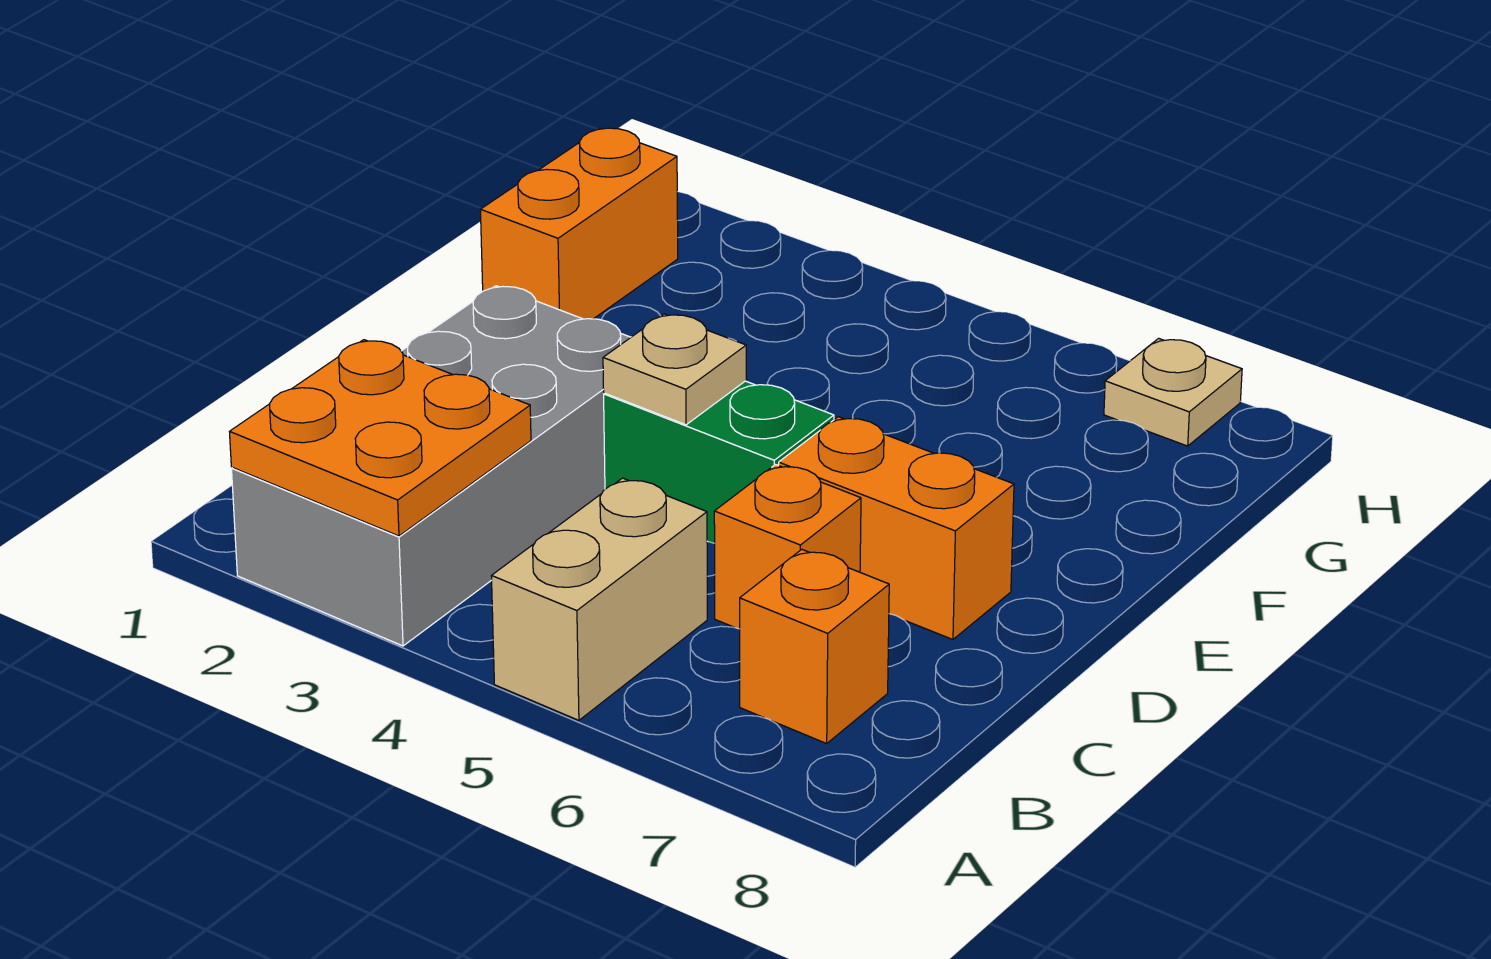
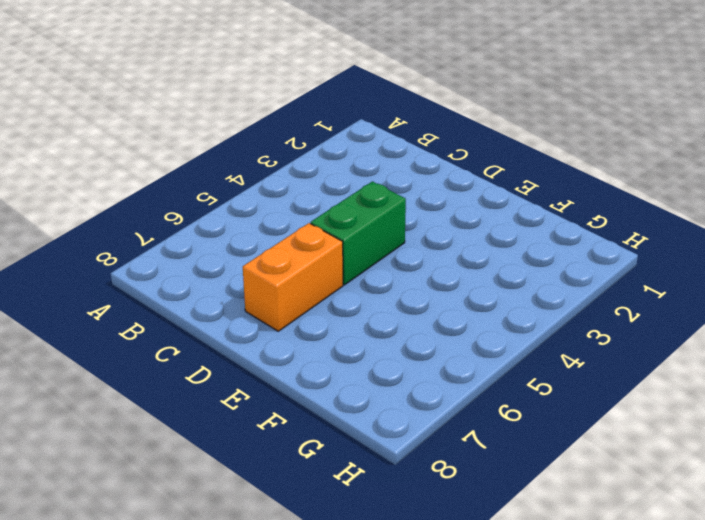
none -> grey 2x4 brick [232,286,631,646]
none -> tan 1x2 brick [491,478,707,720]

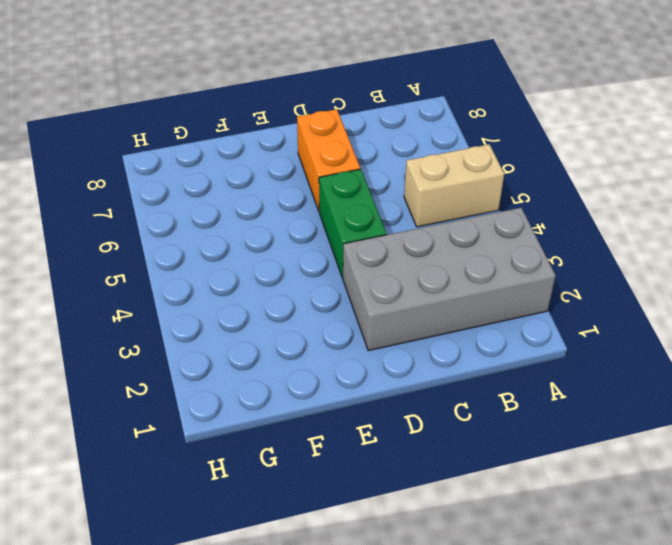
none -> orange 1x1 brick [740,549,889,744]
none -> orange 1x1 brick [714,465,861,629]

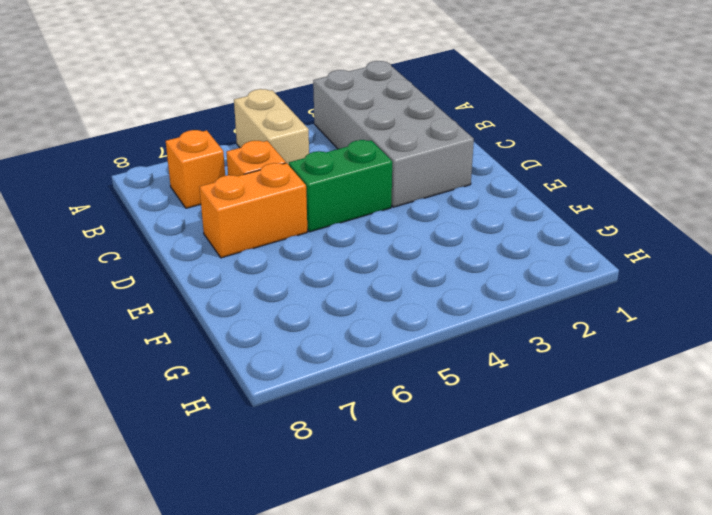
none -> orange 1x2 brick [480,128,678,319]
none -> tan 1x1 plate [1104,338,1242,446]

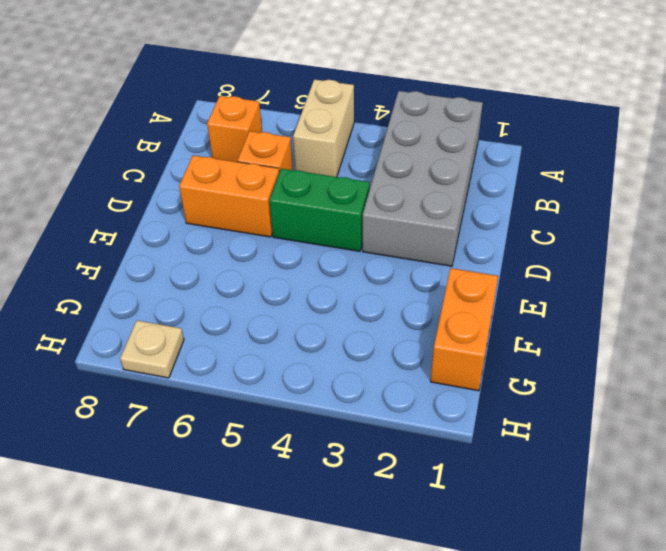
none -> orange 2x2 plate [229,340,531,536]
none -> tan 1x1 plate [603,314,746,425]

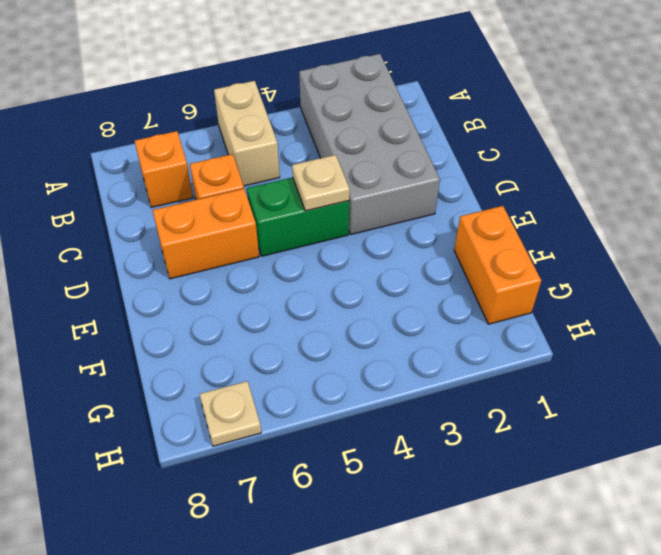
none -> orange 2x2 plate [229,340,531,536]

